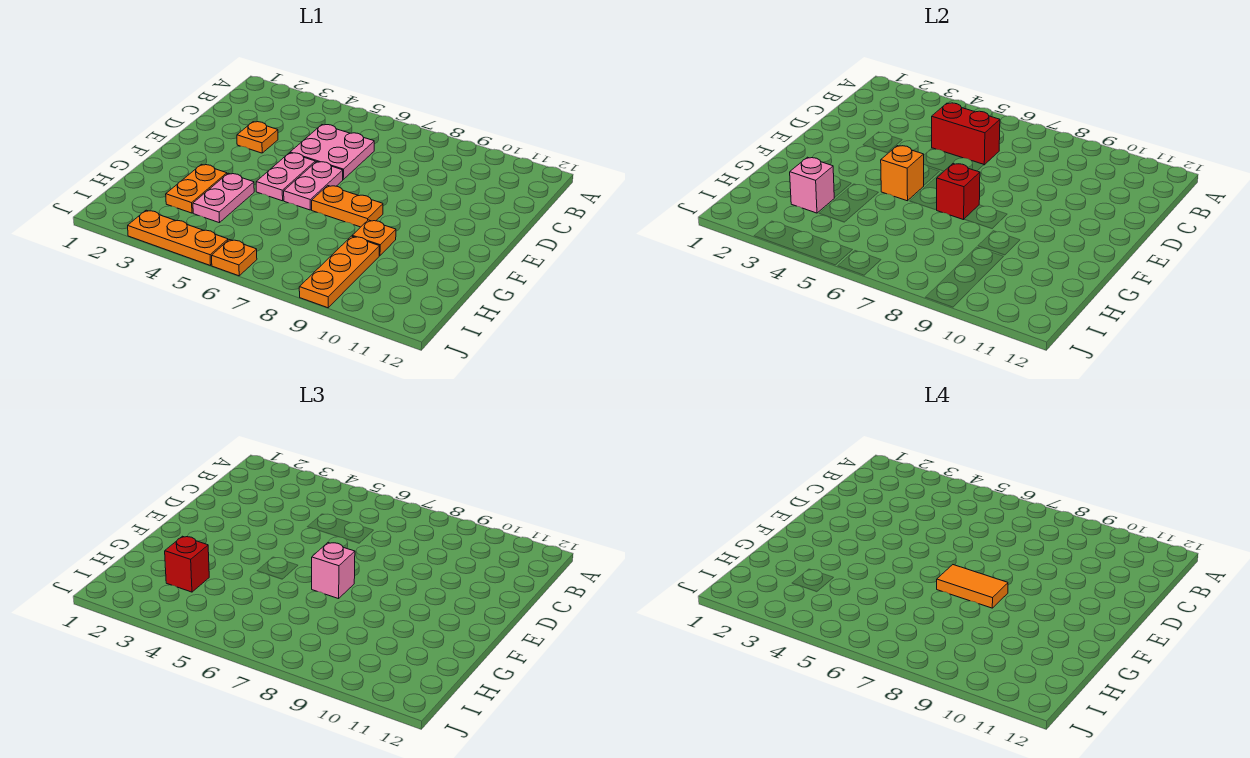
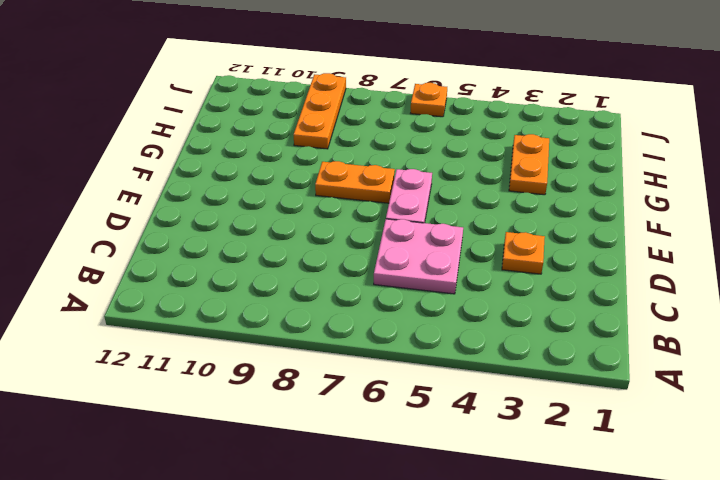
none -> pink 1x2 plate [256,153,315,201]
none -> pink 1x2 plate [193,173,254,223]
none -> orange 1x1 plate [352,220,396,255]

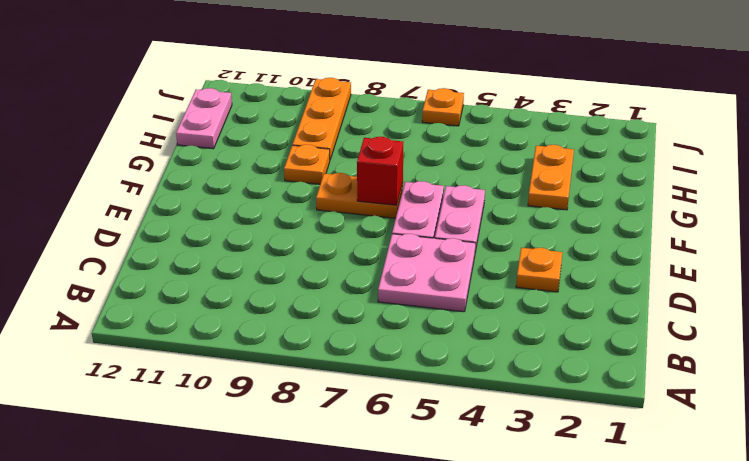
pink 1x2 plate [176,88,232,149] -> pink 1x2 plate moved to [193,173,254,223]
none -> orange 1x3 plate [128,210,228,266]
none -> red 1x2 brick [932,103,1000,165]
none -> orange 1x1 brick [881,146,924,201]

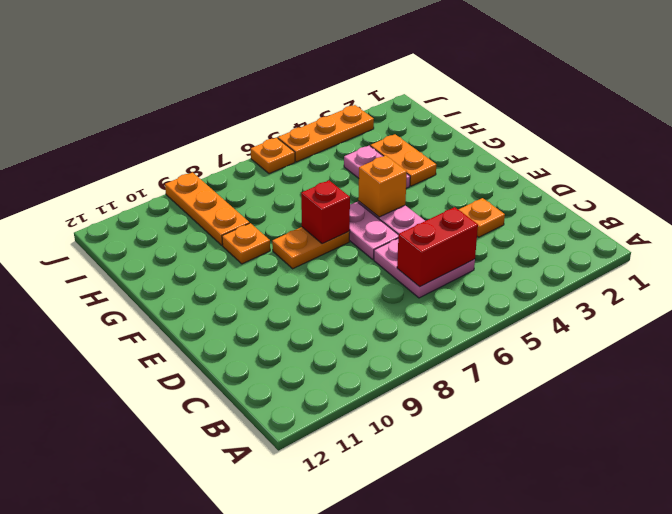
none -> pink 1x1 brick [790,157,834,213]
none -> pink 1x1 brick [312,543,355,599]
none -> red 1x1 brick [165,536,209,592]

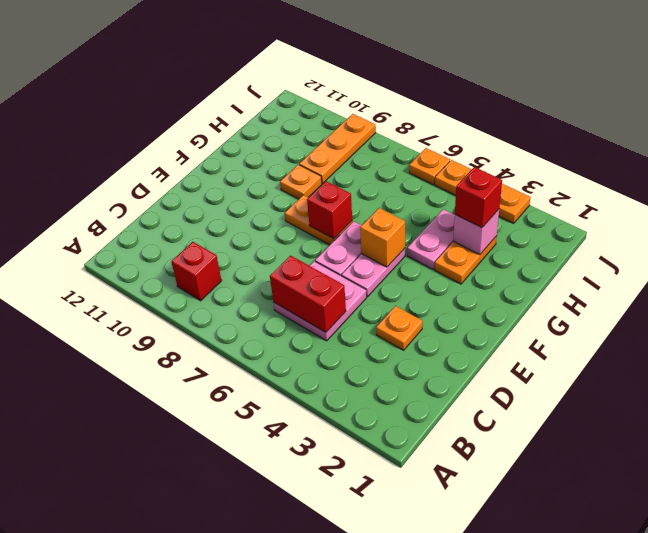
red 1x1 brick [171,242,222,301] -> none
none -> pink 1x1 brick [312,543,355,599]
none -> orange 1x2 tile [937,565,1008,608]

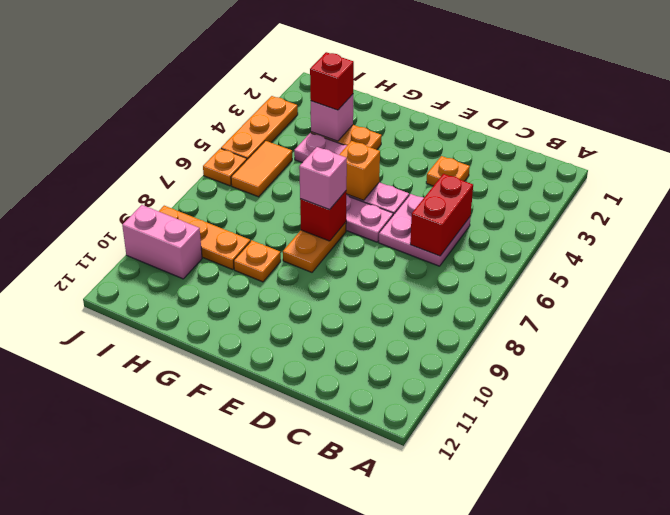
orange 1x2 tile [231,141,292,197] -> orange 1x2 tile moved to [937,565,1008,608]
pink 1x2 brick [122,205,202,279] -> none

